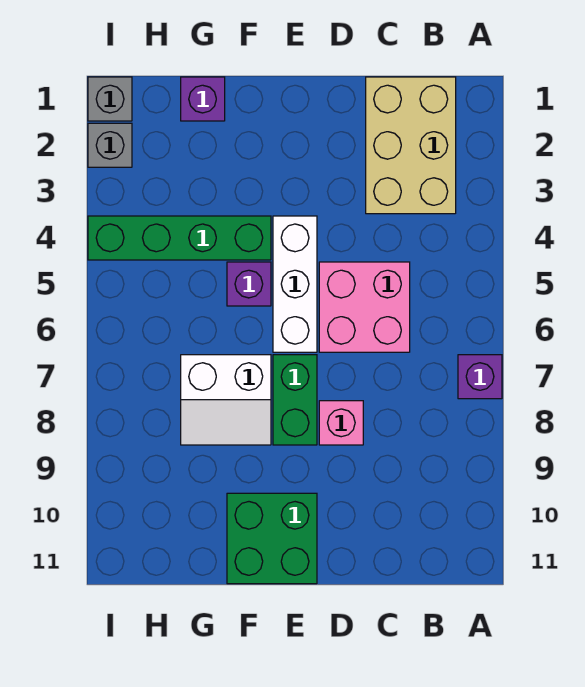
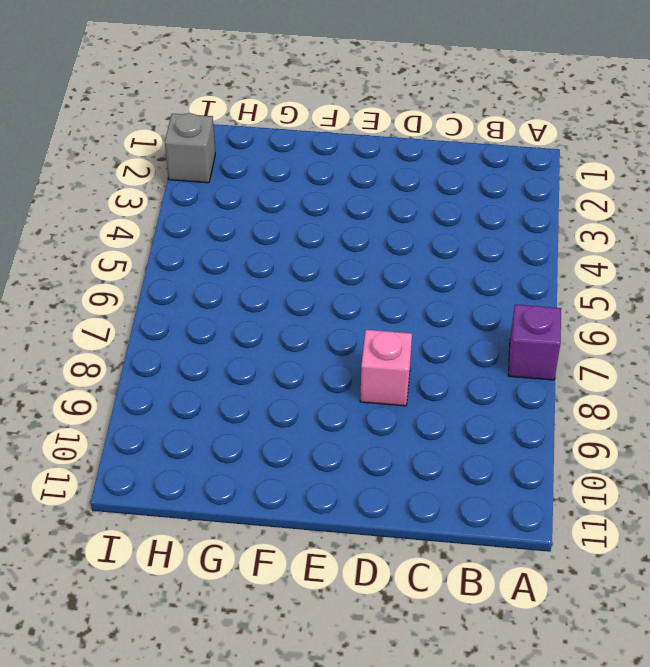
none -> tan 2x3 brick [366,77,456,214]
none -> pink 2x2 brick [319,262,410,352]
none -> white 1x3 brick [273,216,317,352]

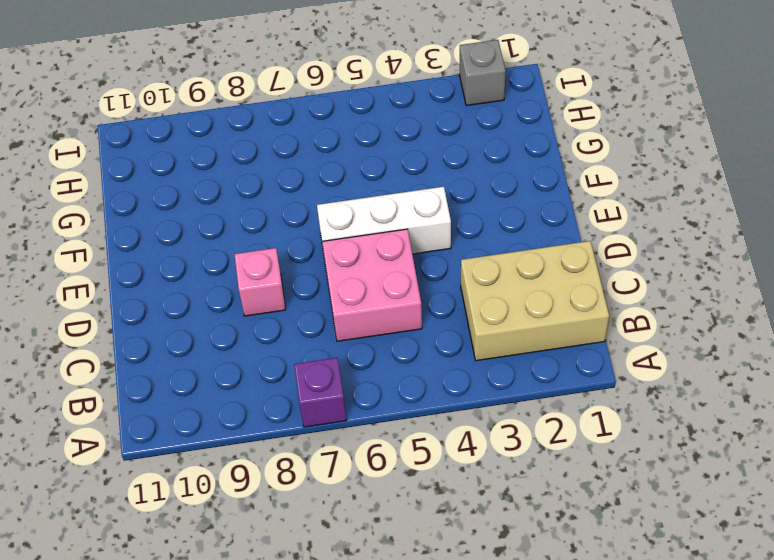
none -> green 1x2 brick [273,355,317,445]
none -> green 2x2 brick [227,493,317,584]
none -> green 1x4 brick [88,216,271,260]

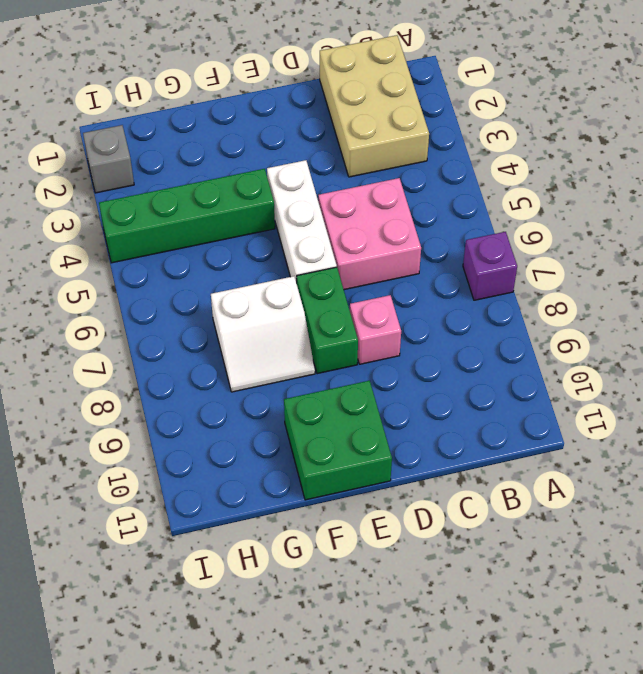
none -> purple 1x1 brick [227,262,271,306]
none -> purple 1x1 brick [181,77,225,121]
none -> grey 1x1 brick [88,77,132,121]

